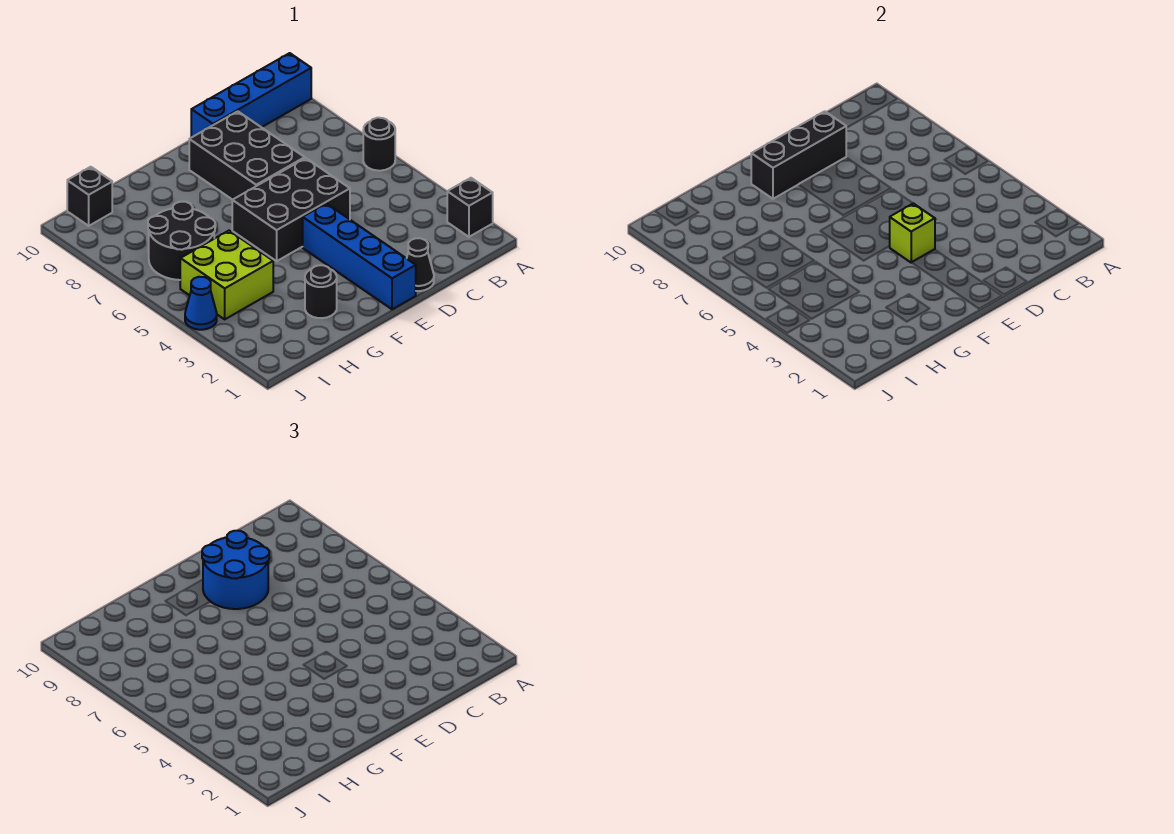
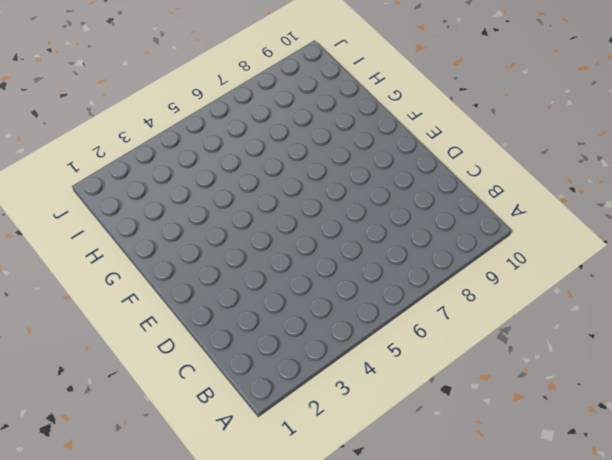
none -> black 1x1 brick [447,178,493,237]
none -> black 1x1 round brick [363,118,395,171]
none -> blue 1x4 brick [191,53,311,137]

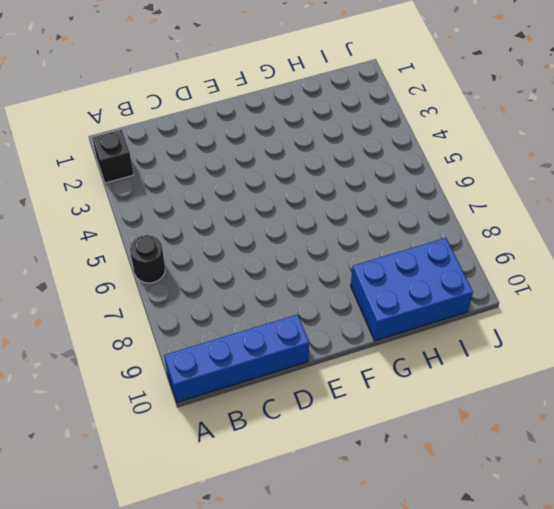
blue 2x3 brick [351,238,473,341] -> black 1x1 brick [67,167,112,226]
none -> black 1x1 cone [407,238,434,291]
none -> black 2x3 brick [232,158,350,261]
none -> black 2x3 brick [189,111,305,200]

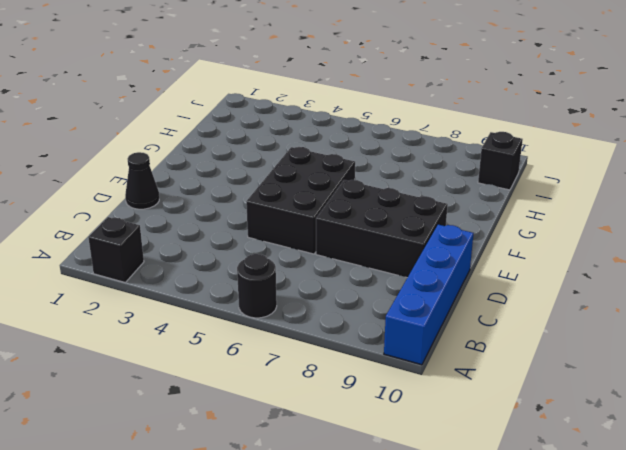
none -> blue 1x4 brick [303,203,416,309]
none -> black 1x1 round brick [305,265,337,318]
none -> lime 2x2 brick [180,231,273,319]

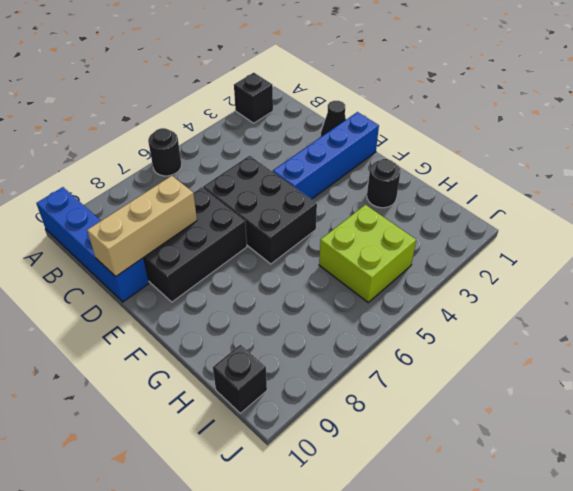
tan 1x3 brick [87,176,197,276] -> black 1x3 brick [751,111,846,199]
none -> black 2x2 round brick [148,202,215,280]
none -> blue 1x1 cone [185,277,217,330]
none -> lime 1x1 brick [890,203,935,263]

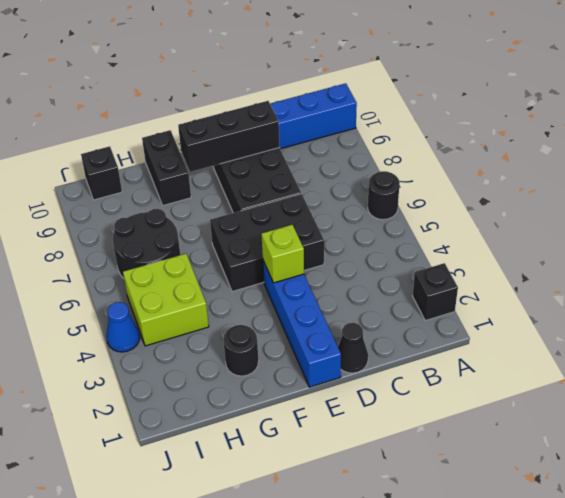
black 1x2 brick [142,130,191,205] -> none
none -> blue 2x2 round brick [202,531,269,609]

